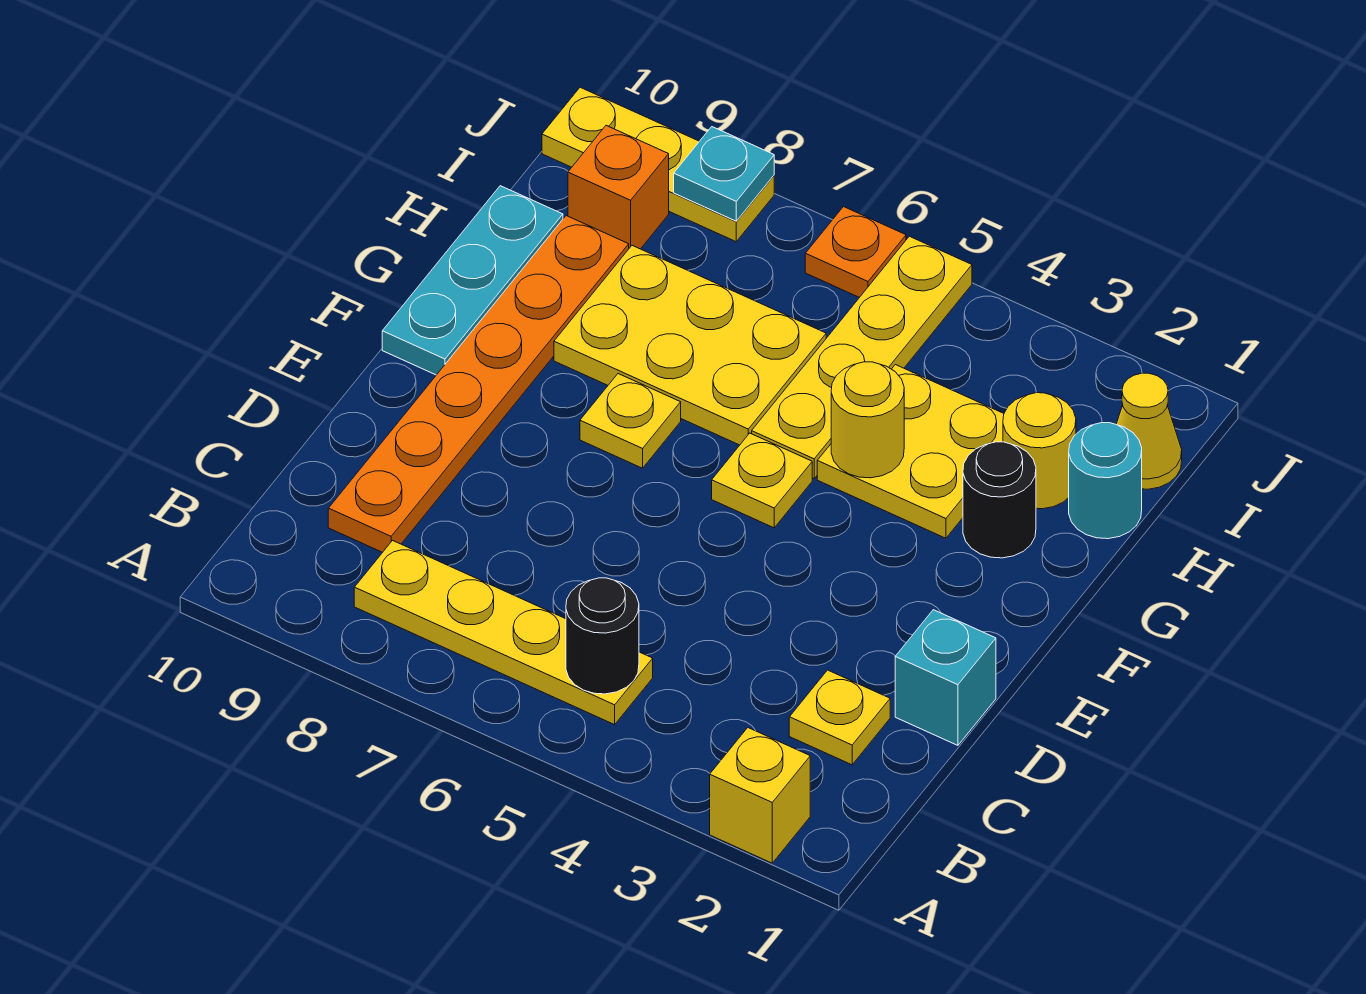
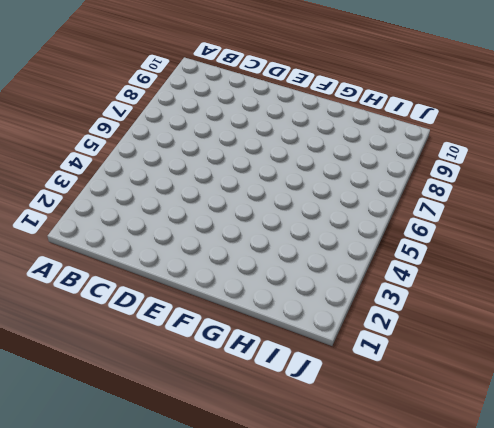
none -> yellow 1x1 brick [710,728,810,863]
none -> yellow 1x4 plate [354,541,653,725]
none -> yellow 1x1 plate [789,670,890,765]

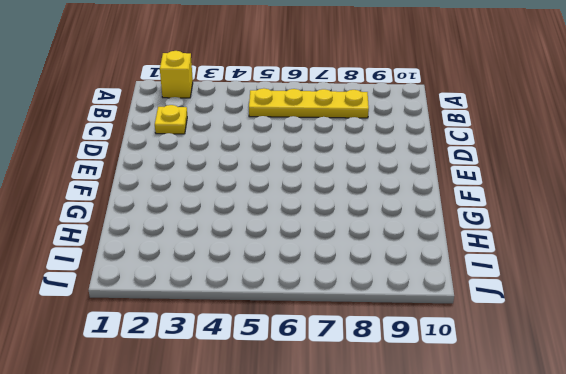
none -> orange 1x6 plate [328,216,629,552]
none -> cyan 1x1 brick [895,610,996,745]
none -> yellow 1x1 plate [712,433,812,528]

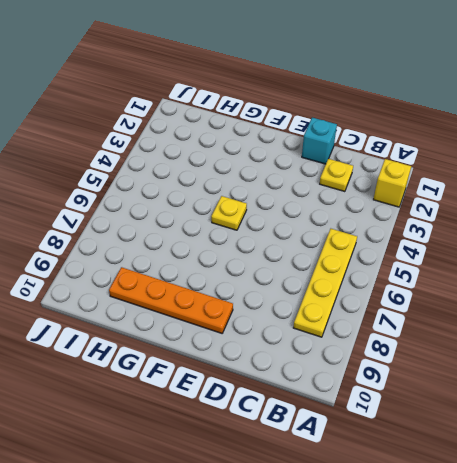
orange 1x4 plate [109,267,233,333] -> orange 1x6 plate [328,216,629,552]
none -> yellow 1x1 plate [580,374,681,468]
none -> cyan 1x3 plate [382,186,563,375]
none -> black 1x1 round brick [963,442,1036,558]

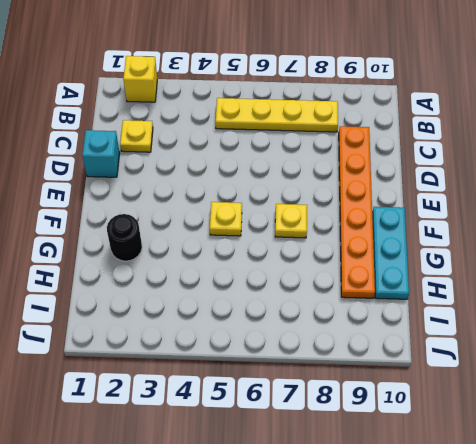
none -> yellow 2x2 plate [817,365,1004,538]
none -> yellow 1x4 plate [752,236,972,479]
none -> yellow 2x3 plate [554,246,826,445]

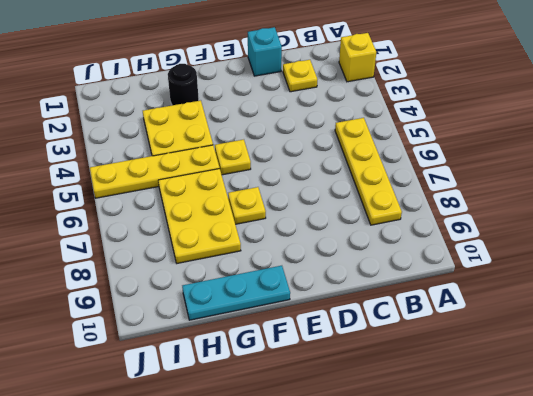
none -> orange 1x6 plate [328,216,629,552]
none -> cyan 1x1 round brick [1069,423,1142,539]
none -> yellow 1x1 round brick [1003,393,1076,509]

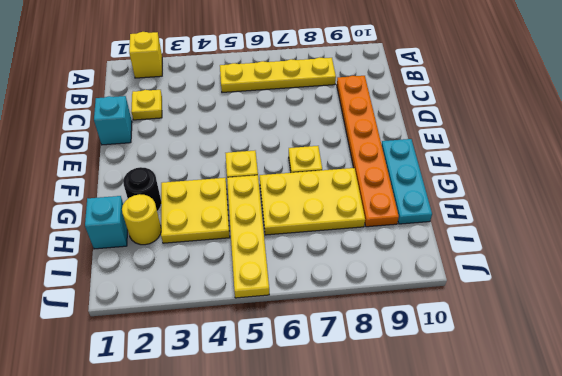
cyan 1x1 brick [85,196,127,249] -> cyan 1x1 round brick [1069,423,1142,539]
none -> yellow 1x1 cone [1116,373,1182,489]
none -> orange 1x1 brick [568,126,669,249]
none -> orange 1x1 plate [805,207,906,297]

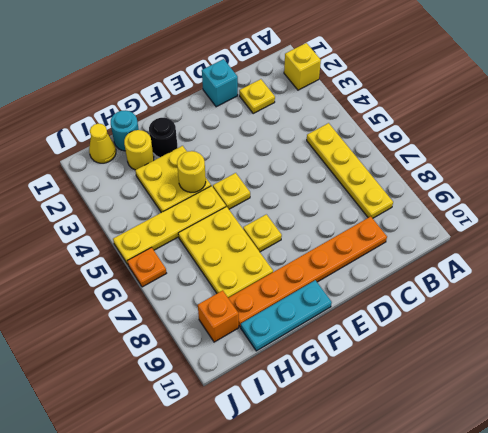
none -> yellow 1x3 plate [542,87,774,242]
none -> black 1x1 round brick [566,578,639,694]
none -> cyan 1x1 plate [674,127,774,221]

